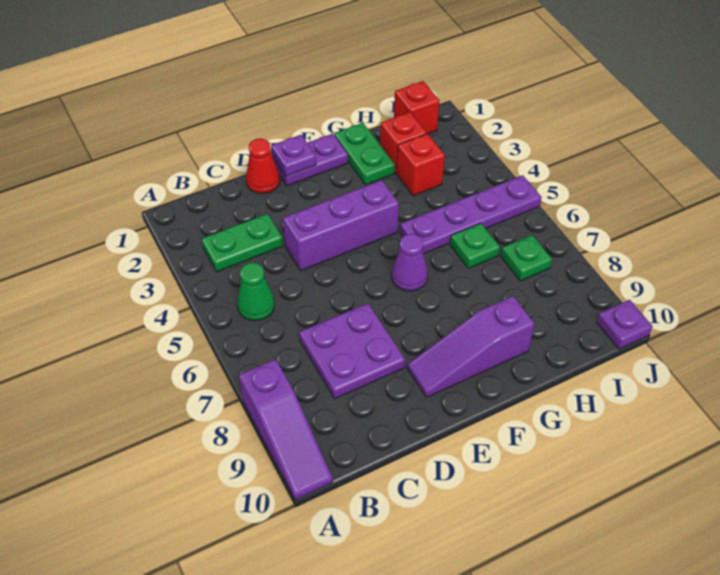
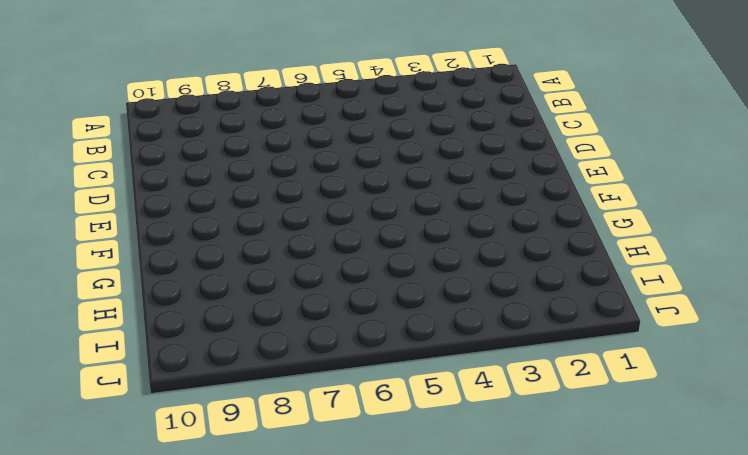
none -> purple 1x3 slope [239,359,333,500]
none -> green 1x2 plate [202,214,283,272]
none -> green 1x1 cone [237,263,275,321]

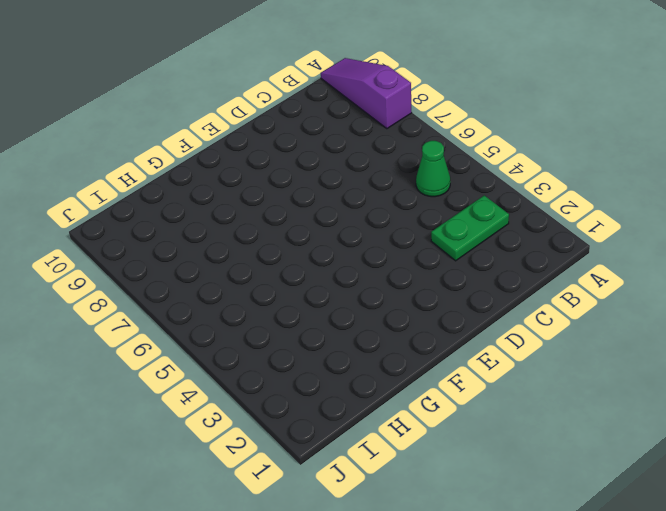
none -> purple 2x2 plate [299,303,405,399]
none -> red 1x1 cone [246,138,280,193]
none -> purple 1x3 brick [283,180,399,271]

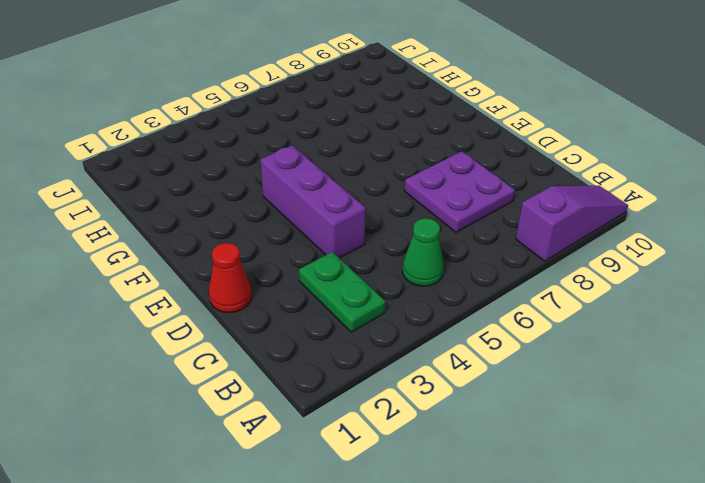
none -> purple 1x2 plate [272,134,348,186]
none -> purple 1x3 slope [407,296,534,397]
none -> purple 1x1 cone [392,234,428,291]

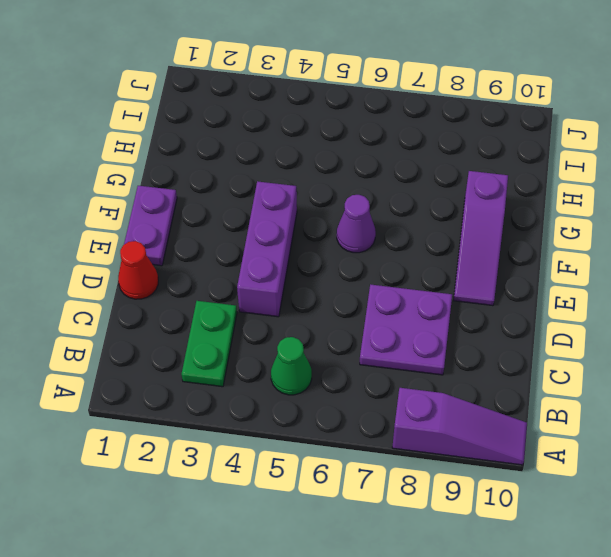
none -> green 1x2 plate [334,123,395,185]
none -> purple 1x4 plate [400,175,542,254]
none -> red 1x1 brick [380,112,427,173]

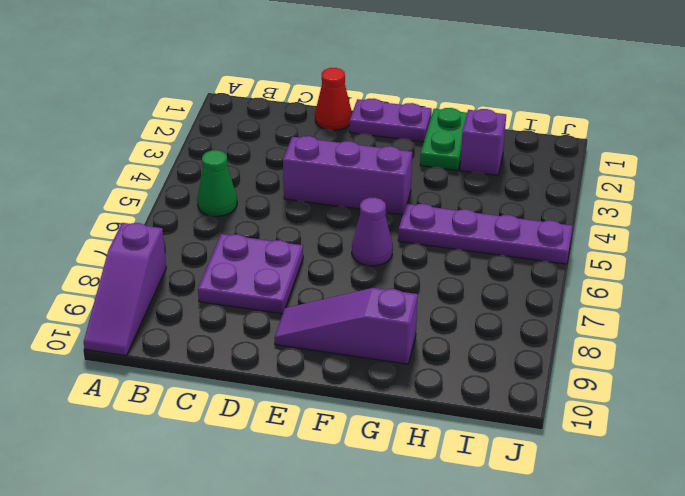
purple 1x1 brick [460,109,506,175] -> red 1x1 brick [380,112,427,173]
none -> green 1x2 plate [202,214,283,272]
none -> red 1x1 brick [397,134,445,196]
none -> green 1x1 plate [450,223,500,269]

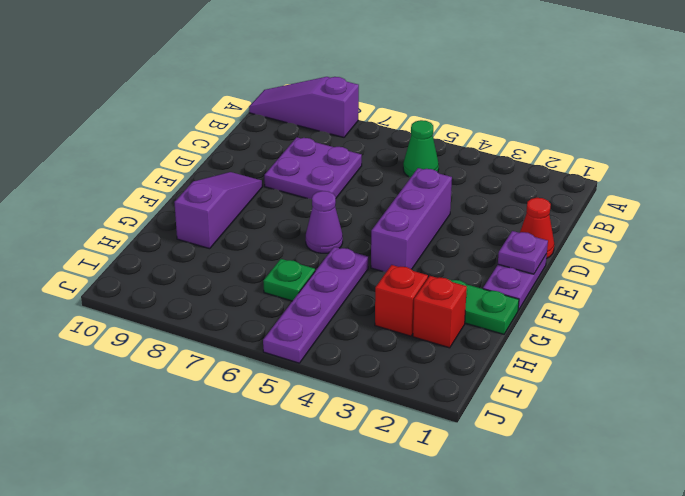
none -> green 1x2 plate [202,214,283,272]
none -> red 1x1 brick [394,81,439,134]
none -> green 1x1 plate [501,235,552,281]

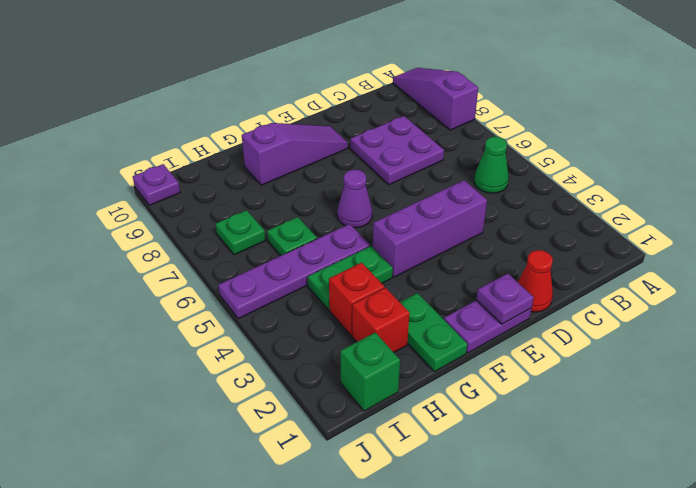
green 1x2 plate [308,246,393,310] -> green 1x2 plate moved to [202,214,283,272]
green 1x1 brick [340,333,400,411] -> red 1x1 brick [394,81,439,134]

